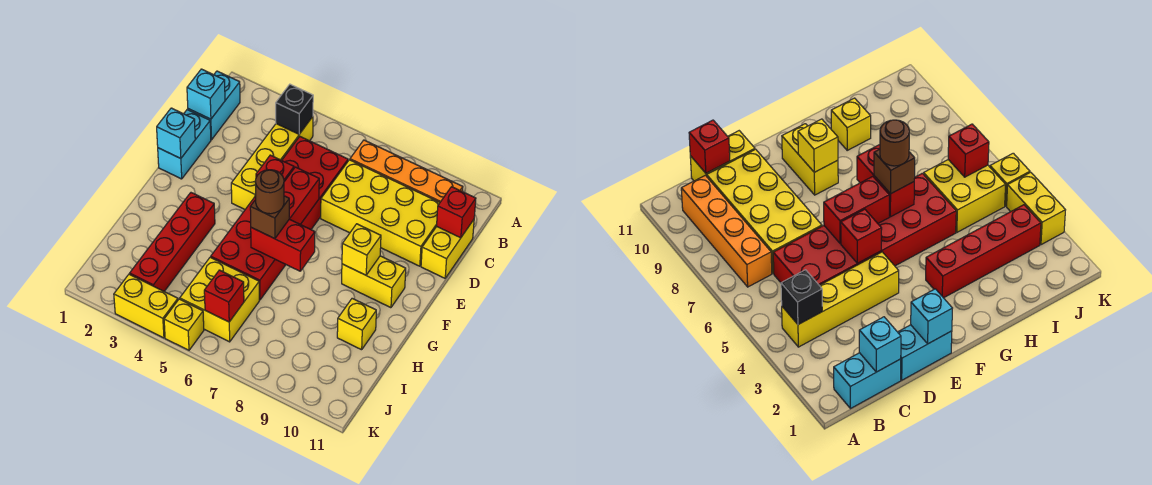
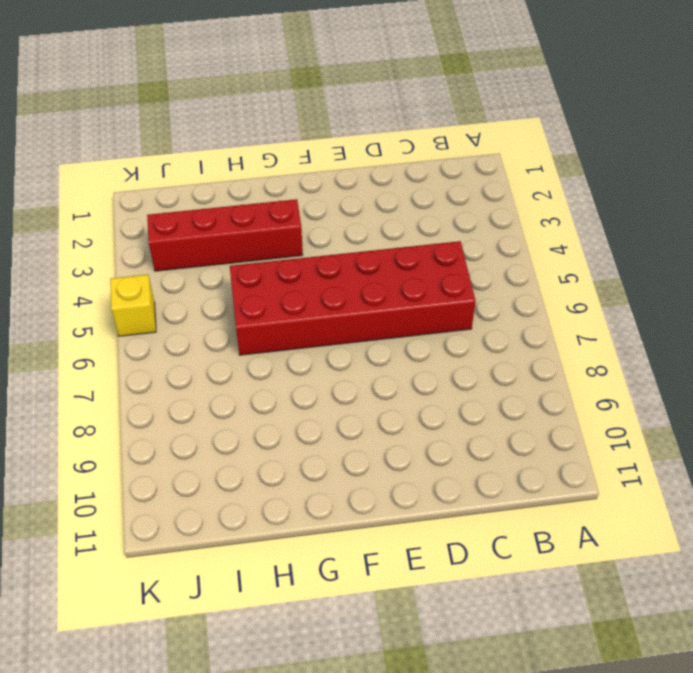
none -> cyan 1x2 brick [188,71,240,140]
none -> yellow 1x4 brick [231,117,313,209]
none -> orange 1x4 brick [350,140,463,202]

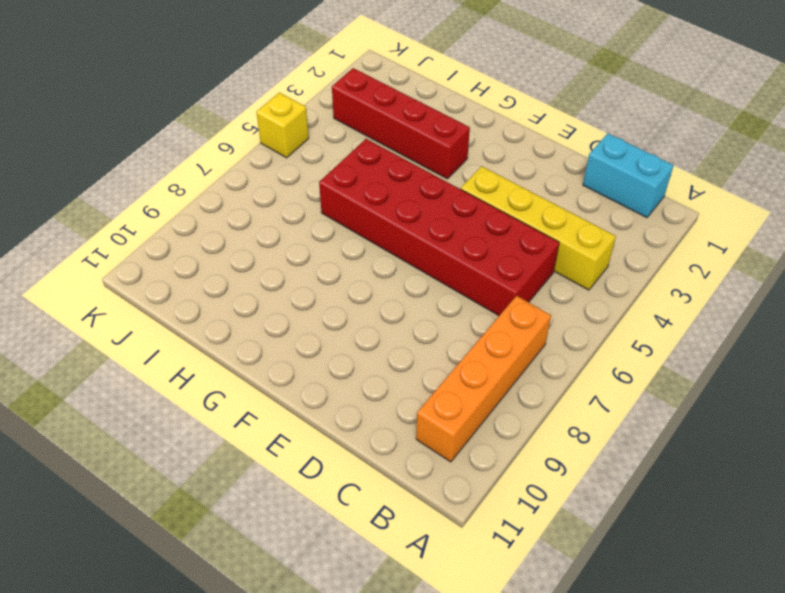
none -> yellow 2x4 brick [321,160,440,266]
none -> yellow 1x2 brick [421,220,474,278]
none -> cyan 1x2 brick [158,110,211,179]

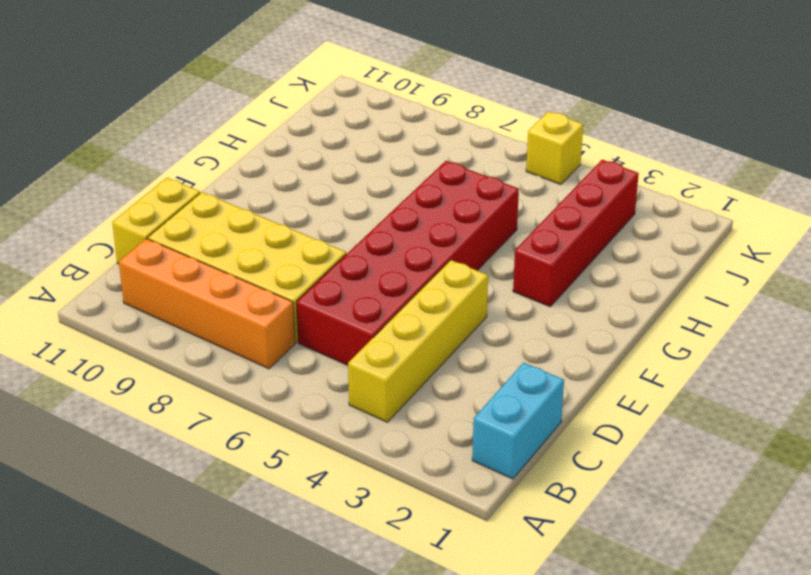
none -> cyan 1x2 brick [158,110,211,179]
none -> yellow 1x2 brick [342,256,406,308]
none -> yellow 1x1 brick [337,298,376,350]

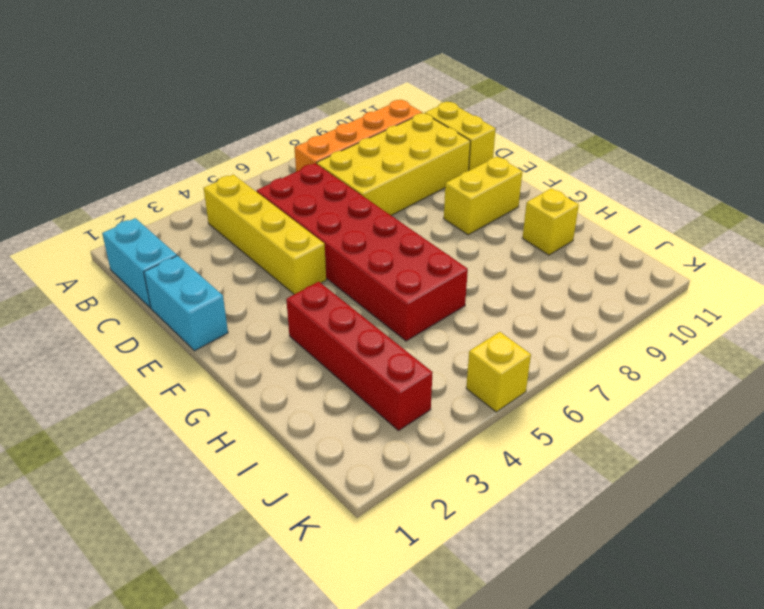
none -> yellow 2x2 brick [180,257,259,342]
none -> yellow 1x2 brick [114,274,178,338]
none -> black 1x1 brick [276,84,313,134]

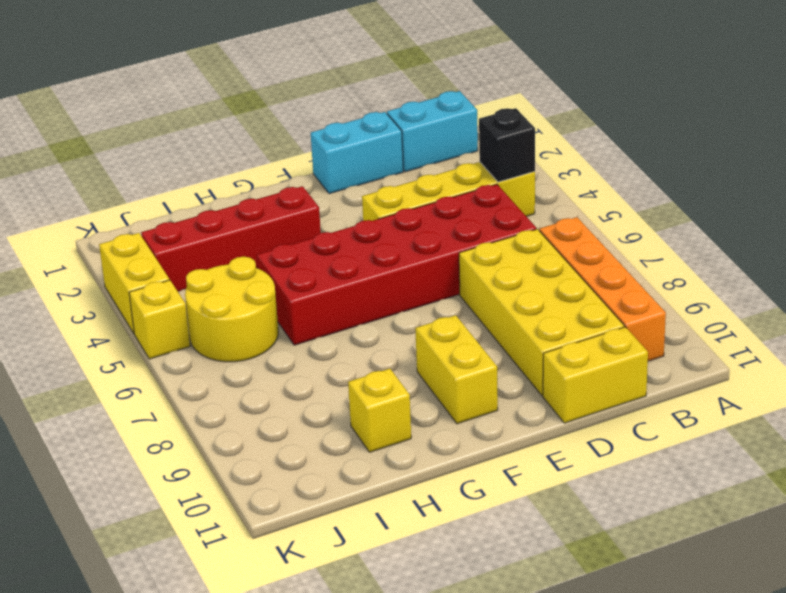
yellow 2x2 round brick [185,257,278,362] -> yellow 2x2 brick [180,257,259,342]
none -> cyan 1x1 brick [187,69,225,119]
none -> red 1x1 brick [437,187,476,238]
none -> cyan 1x1 brick [157,108,195,159]

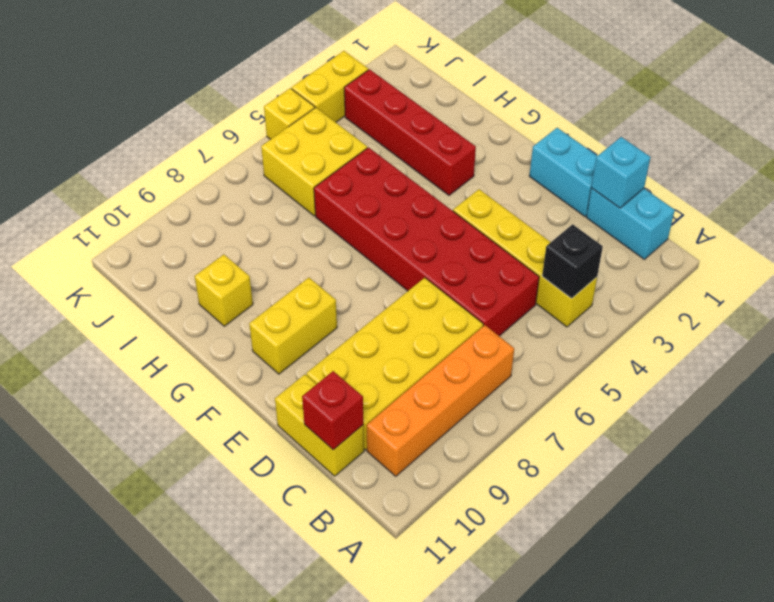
none -> cyan 1x1 brick [157,108,195,159]
none -> red 1x1 brick [256,155,294,182]
none -> red 1x2 brick [284,167,319,224]

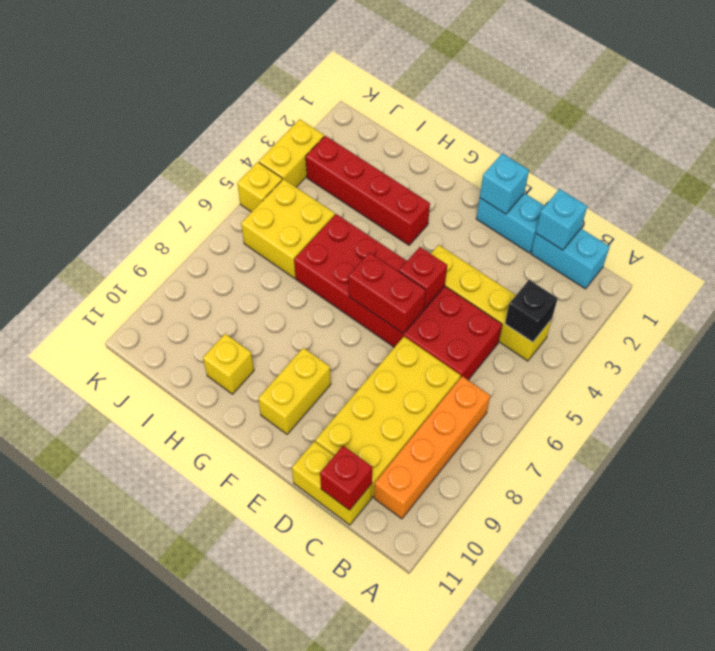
none -> yellow 1x1 brick [342,224,381,275]
none -> red 1x2 brick [251,219,315,271]
none -> red 1x1 brick [204,270,244,322]

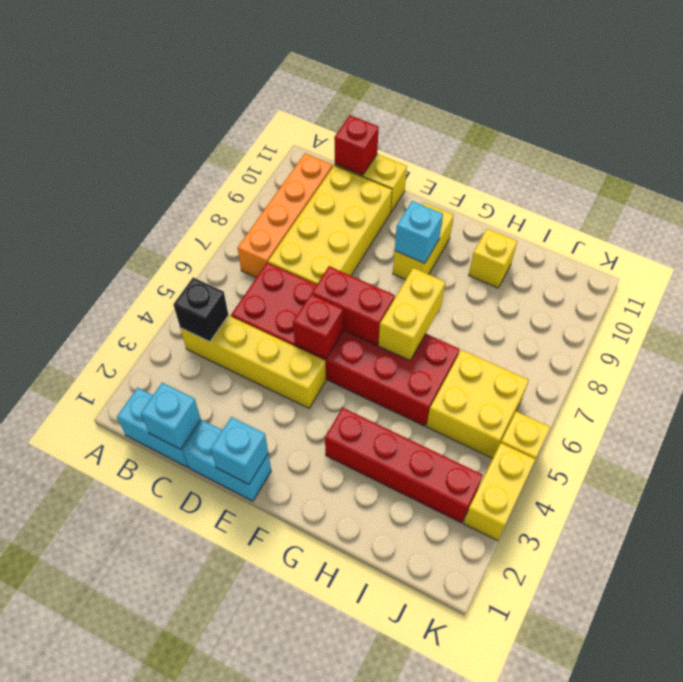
cyan 1x1 brick [395,201,443,263] -> yellow 1x1 brick [342,224,381,275]
yellow 1x2 brick [378,268,445,360] -> red 1x2 brick [251,219,315,271]
none -> red 1x1 brick [204,270,244,322]
none -> brown 1x1 brick [250,196,289,239]
none -> brown 1x1 round brick [256,170,284,214]

